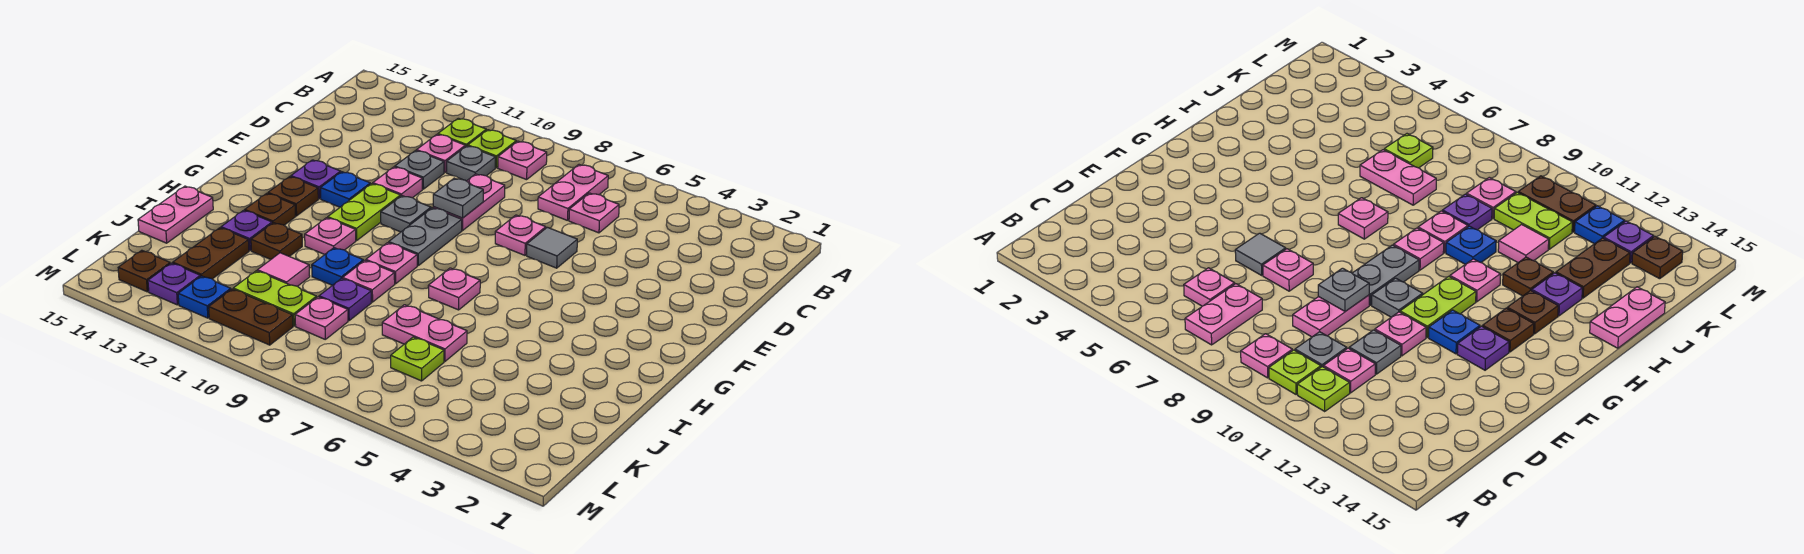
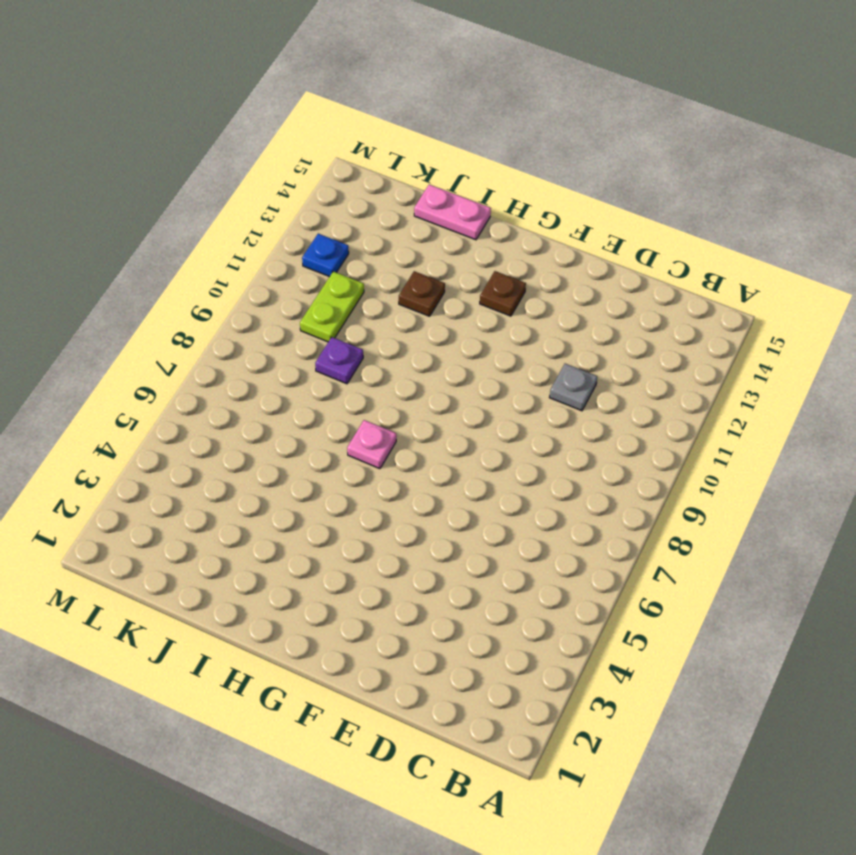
none -> pink 1x2 plate [538,165,608,221]
none -> pink 1x1 plate [498,141,547,180]
none -> lime 1x1 plate [468,130,516,168]
none -> lime 1x1 plate [438,118,486,147]

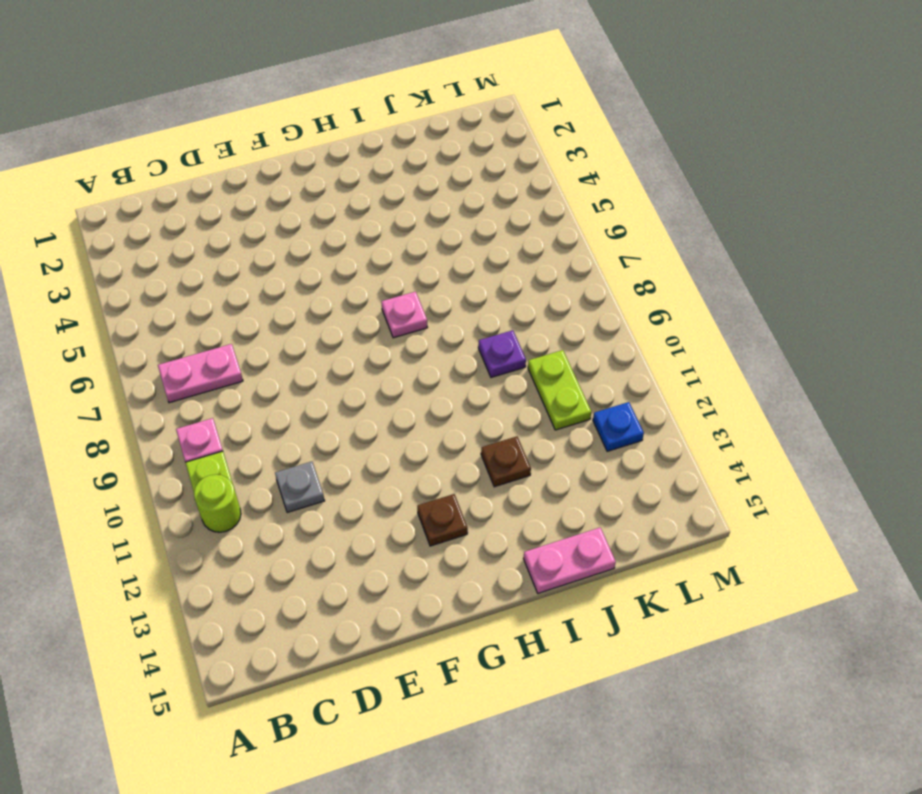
lime 1x1 round brick [194,474,241,532] -> lime 1x1 plate [438,118,486,147]
none -> pink 1x1 plate [569,193,619,233]
none -> grey 1x1 plate [447,146,495,181]
none -> pink 1x1 plate [417,134,465,172]
none -> pink 1x2 plate [433,174,505,230]

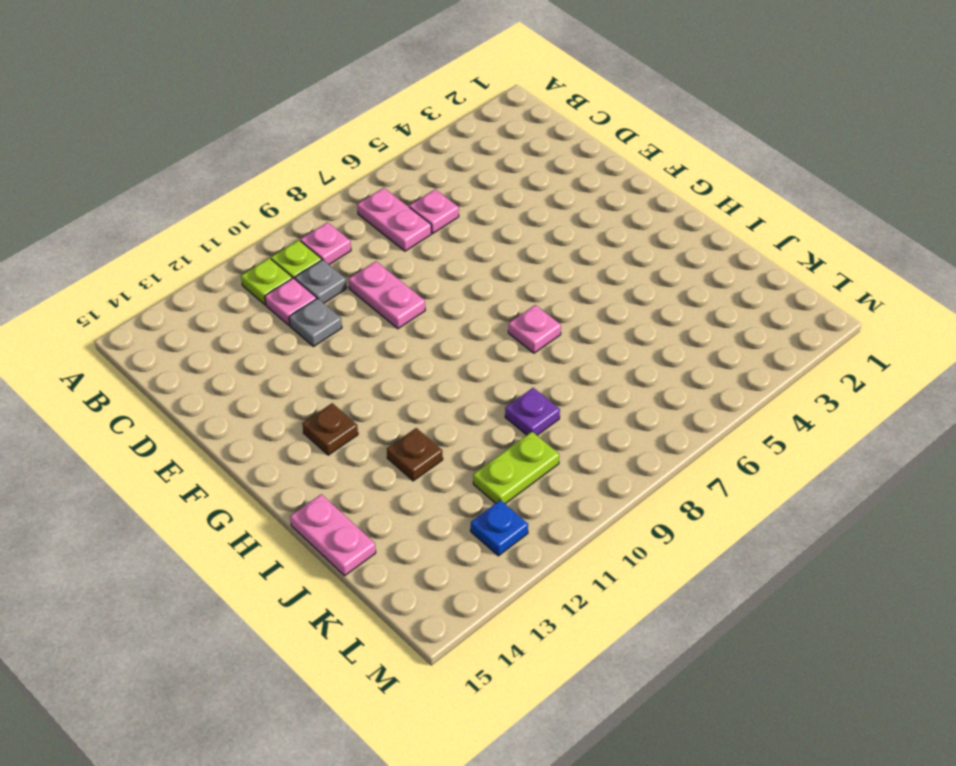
none -> grey 1x1 tile [527,227,577,268]
none -> pink 1x1 plate [495,215,546,255]
none -> pink 1x1 plate [373,167,422,198]
none -> grey 1x2 plate [389,208,462,266]

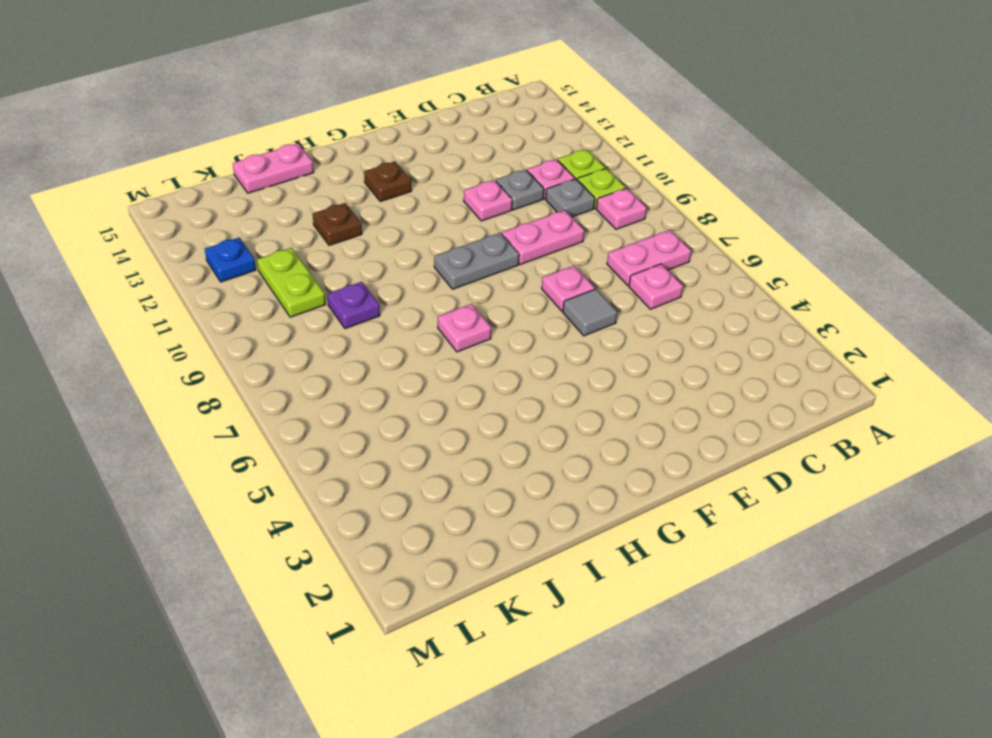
none -> grey 1x1 plate [381,196,431,232]
none -> lime 1x2 plate [328,184,400,240]
none -> blue 1x1 plate [321,172,370,207]
none -> purple 1x1 plate [291,160,341,199]

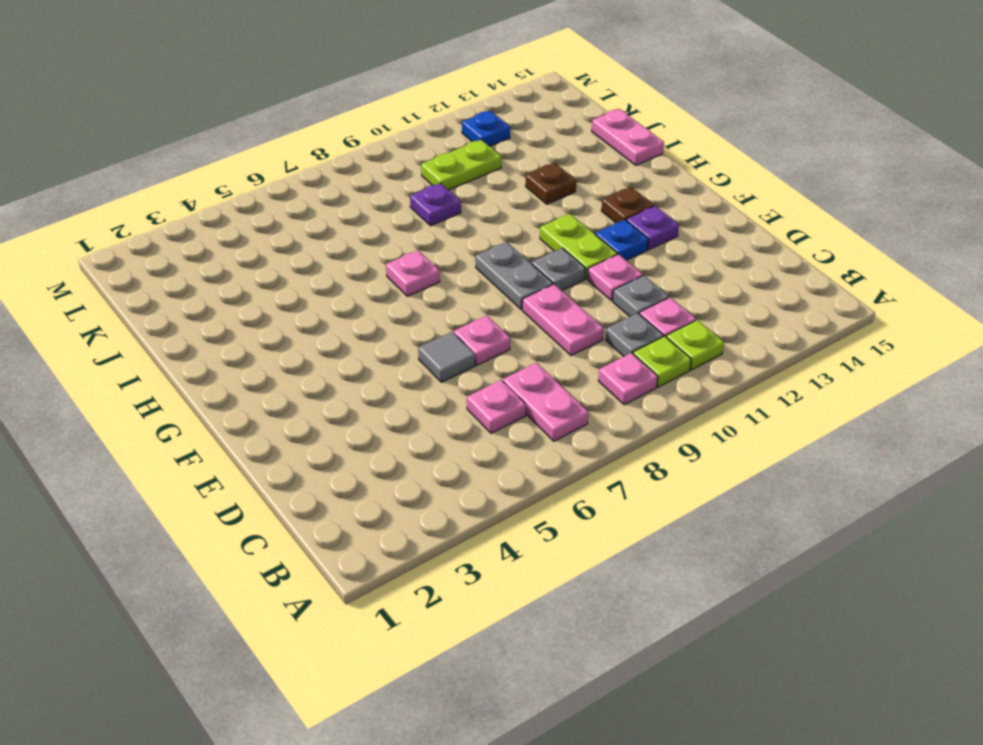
none -> pink 1x1 plate [366,243,417,284]
none -> pink 1x1 plate [305,218,356,254]
none -> brown 1x1 plate [245,193,296,225]
none -> pink 1x1 plate [343,260,395,302]

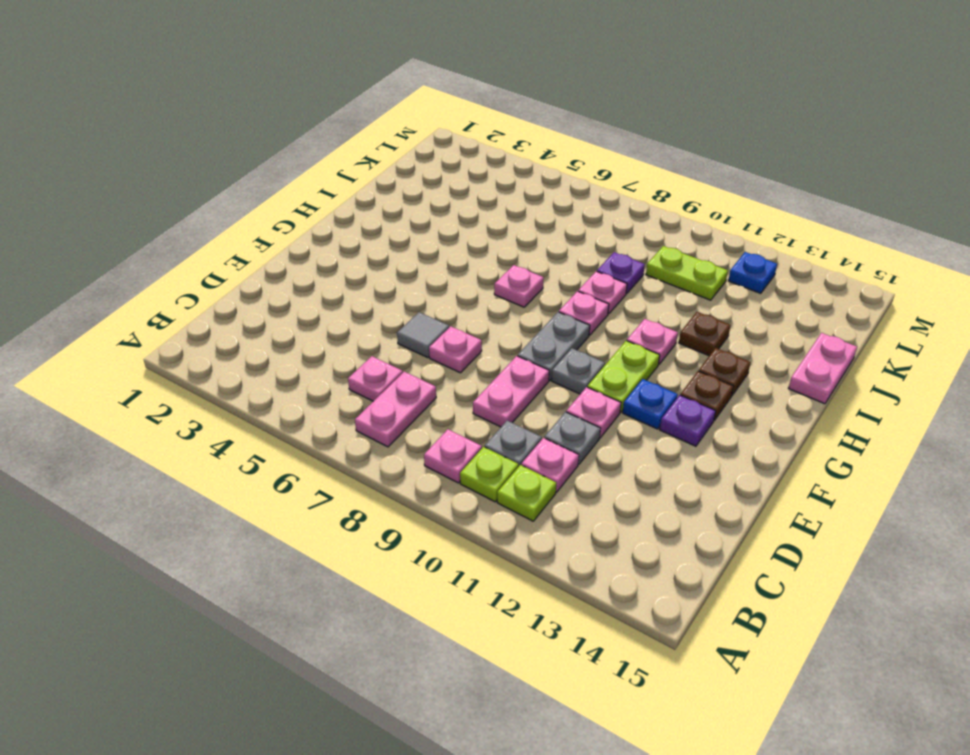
none -> blue 1x1 plate [312,248,363,285]
none -> purple 1x1 plate [221,210,272,251]
none -> pink 1x2 plate [382,305,467,361]
none -> pink 1x1 tile [257,253,310,286]

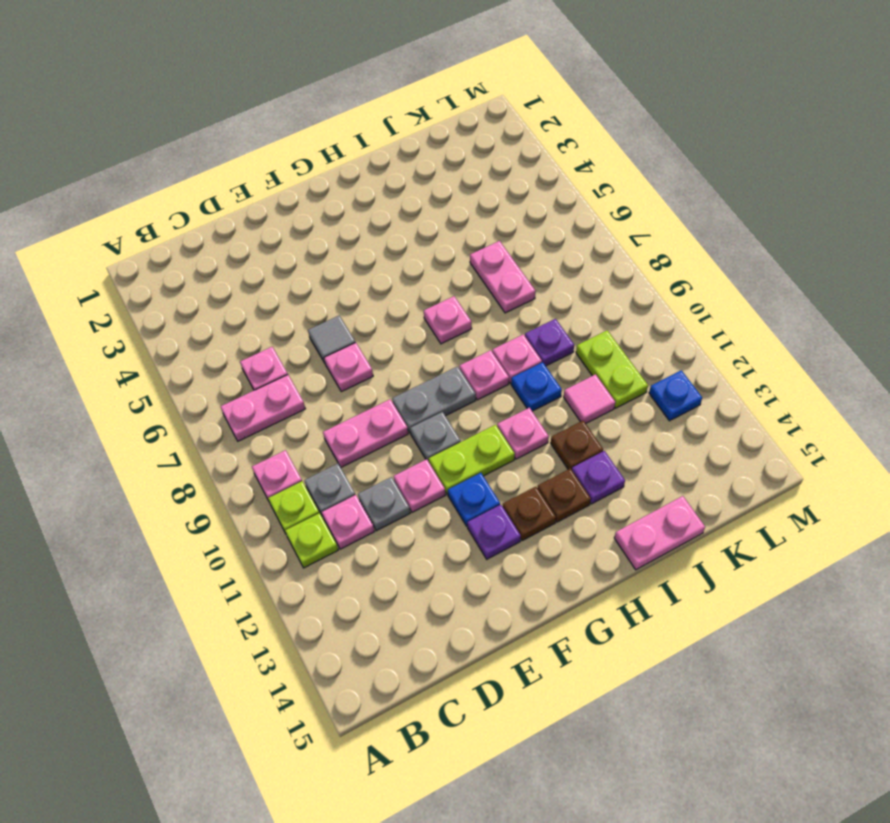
none -> brown 1x2 plate [173,228,249,279]
none -> lime 1x1 plate [391,337,444,381]
none -> pink 1x1 plate [295,297,348,339]
none -> brown 1x2 plate [209,289,293,345]

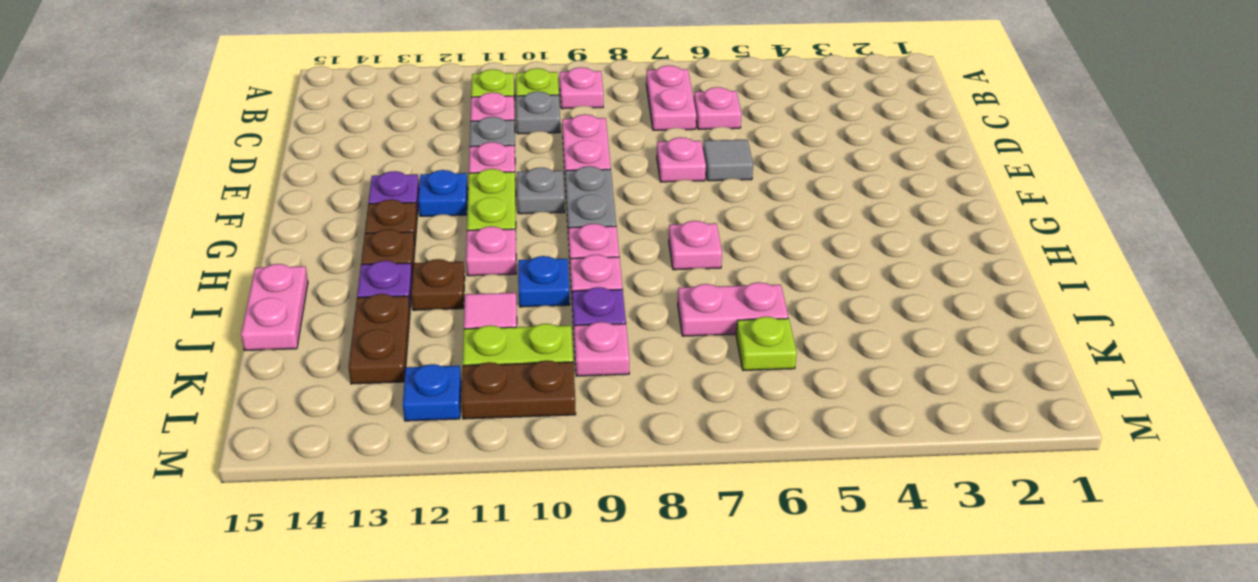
none -> purple 1x1 plate [148,263,200,305]
none -> brown 1x1 plate [118,250,170,292]
none -> grey 1x1 plate [433,178,483,218]

